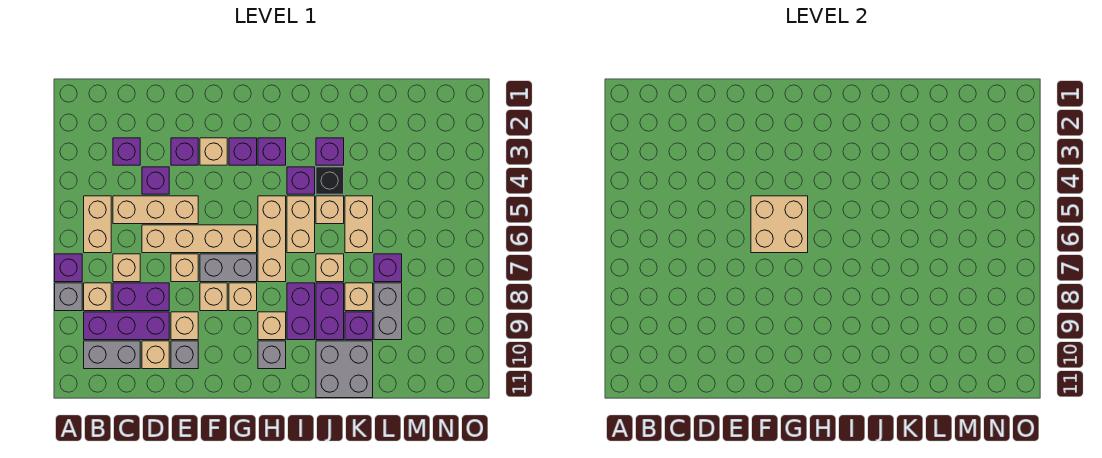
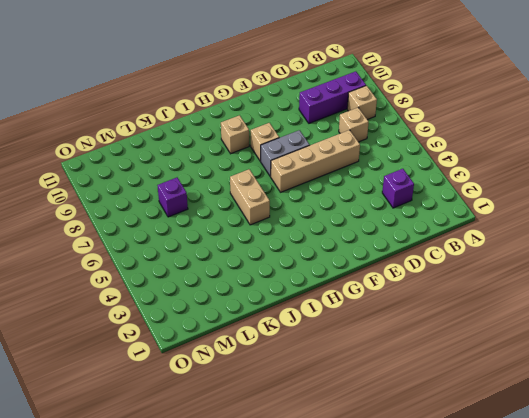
none -> purple 1x1 brick [55,254,82,282]
none -> grey 1x1 brick [55,283,82,311]
none -> tan 1x2 brick [84,196,111,253]
none -> grey 1x2 brick [84,341,140,369]

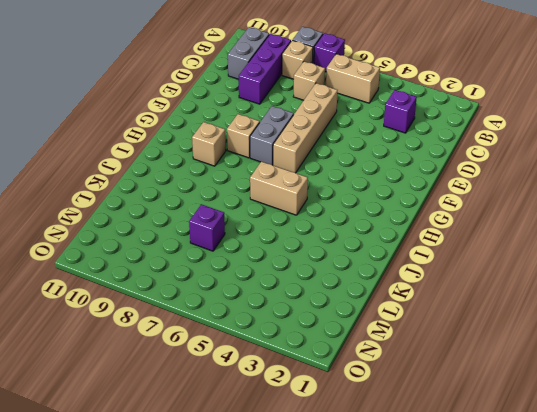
none -> tan 1x3 brick [113,196,198,224]
none -> purple 1x2 brick [113,283,169,311]
none -> purple 1x1 brick [142,167,169,194]
none -> tan 1x1 brick [142,341,169,369]

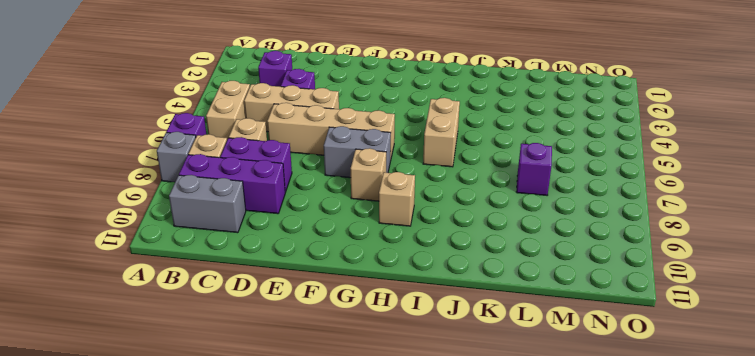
none -> tan 1x1 brick [142,341,169,369]
none -> purple 1x1 brick [171,138,198,165]
none -> tan 1x1 brick [171,254,198,282]
none -> tan 1x1 brick [171,312,198,340]

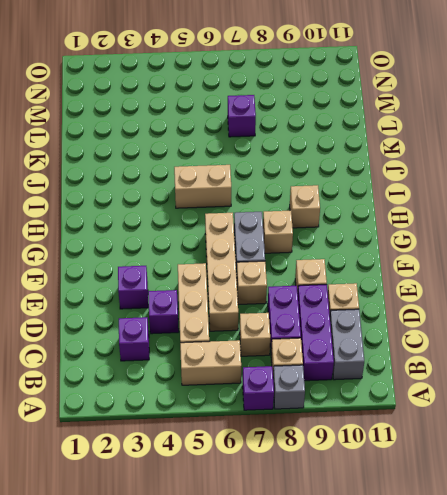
none -> grey 1x1 brick [171,341,198,369]
none -> tan 1x1 brick [200,138,227,165]
none -> tan 1x1 brick [200,283,227,311]
none -> purple 1x1 brick [229,138,257,165]

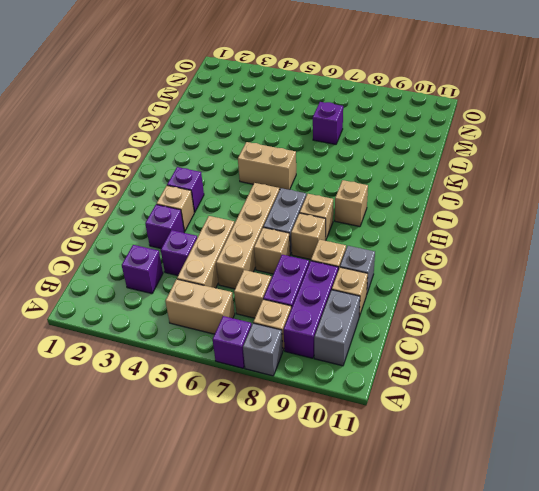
none -> purple 1x1 brick [258,138,286,165]
none -> tan 1x3 brick [258,196,286,282]
none -> grey 1x1 brick [258,341,286,369]
none -> purple 1x1 brick [287,167,315,194]

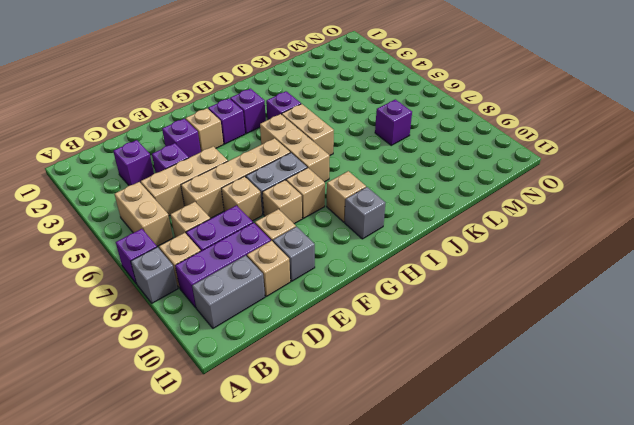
none -> purple 1x2 brick [287,283,315,340]
none -> purple 1x1 brick [316,138,344,165]
none -> black 1x1 brick [316,167,344,194]
none -> tan 1x1 brick [316,196,344,224]

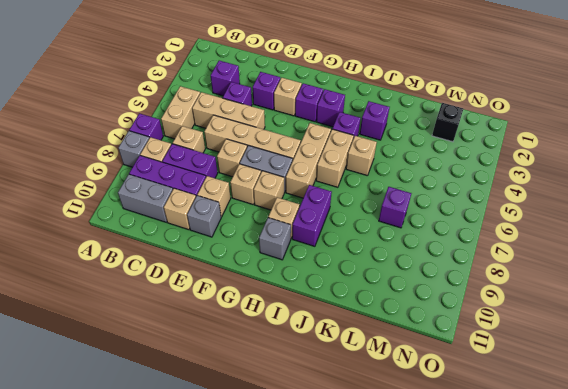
black 1x1 brick [432,103,463,142] -> black 1x1 brick moved to [316,167,344,194]
none -> tan 1x1 brick [316,254,344,282]
none -> purple 1x2 brick [316,283,344,340]
none -> grey 2x2 brick [316,341,373,398]
none -> tan 1x2 brick [345,196,373,253]

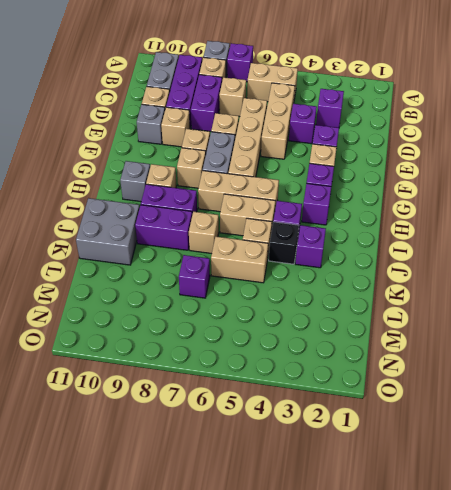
none -> tan 1x1 brick [345,283,373,311]
none -> purple 1x1 brick [345,312,373,340]
none -> grey 1x2 brick [374,283,402,340]
none -> tan 2x2 brick [751,196,808,253]

